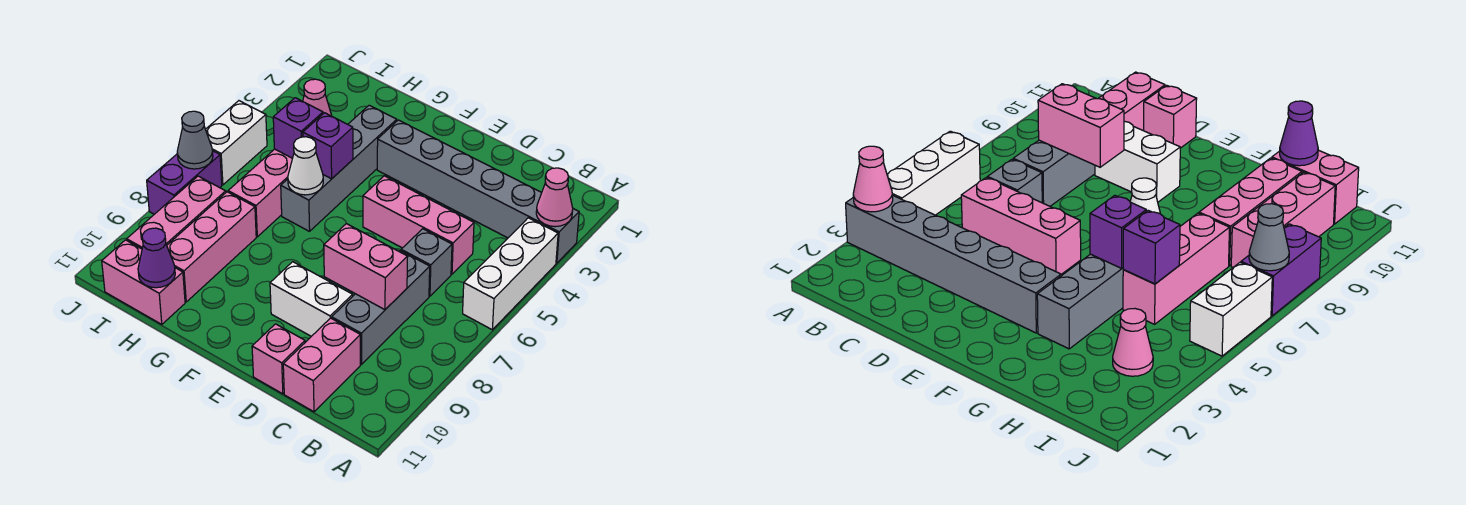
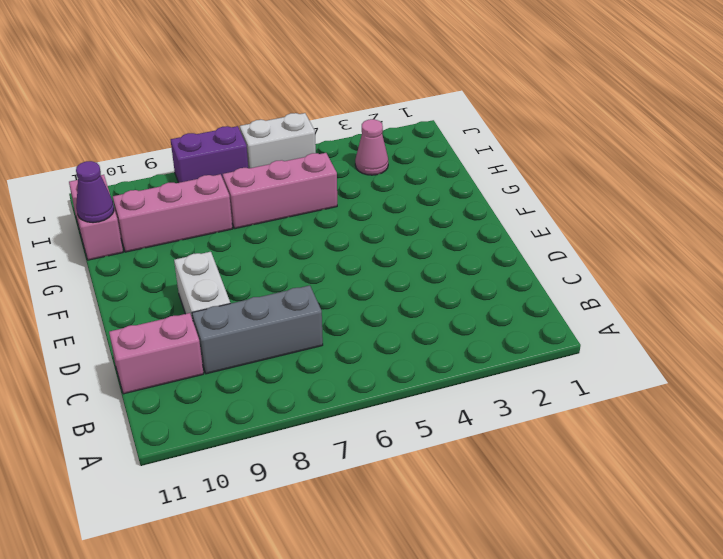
none -> grey 1x6 brick [377,120,579,263]
none -> white 1x3 brick [463,218,558,330]
none -> pink 1x3 brick [363,176,474,274]

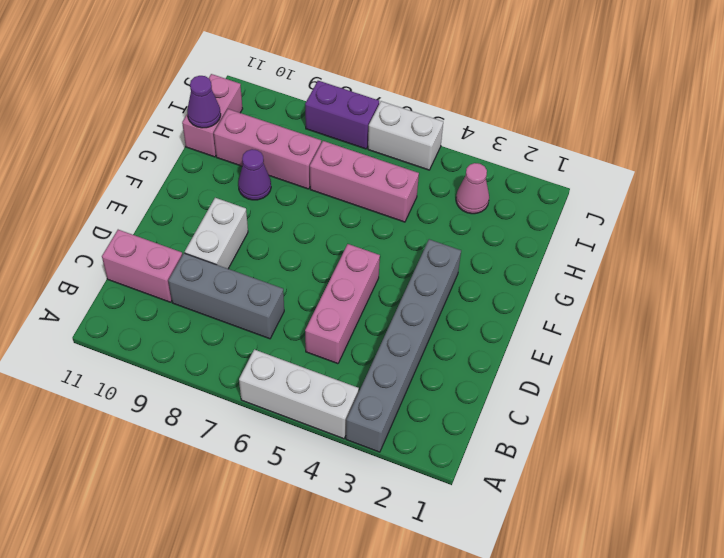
purple 1x1 cone [238,149,271,200] -> none
none -> grey 1x1 brick [401,229,452,296]
none -> pink 1x1 brick [252,324,305,394]
none -> grey 1x4 brick [281,105,397,231]

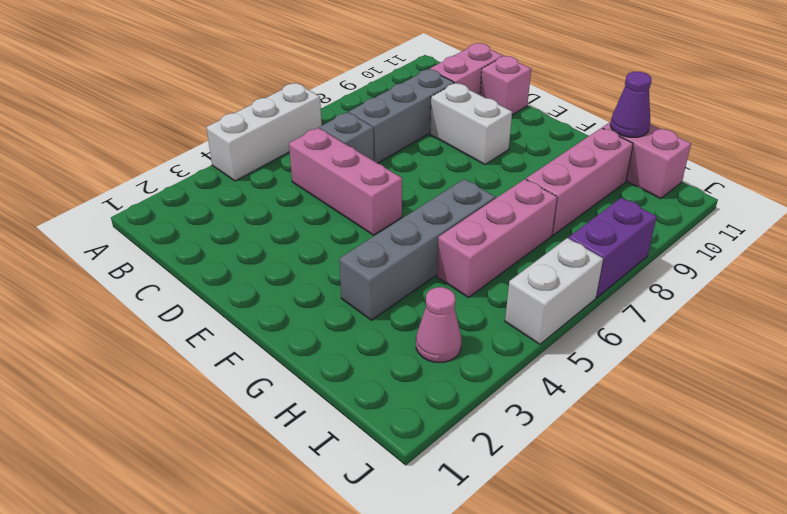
none -> grey 1x6 brick [377,120,579,263]
none -> pink 1x3 brick [127,176,226,249]
none -> pink 1x1 cone [536,168,573,227]

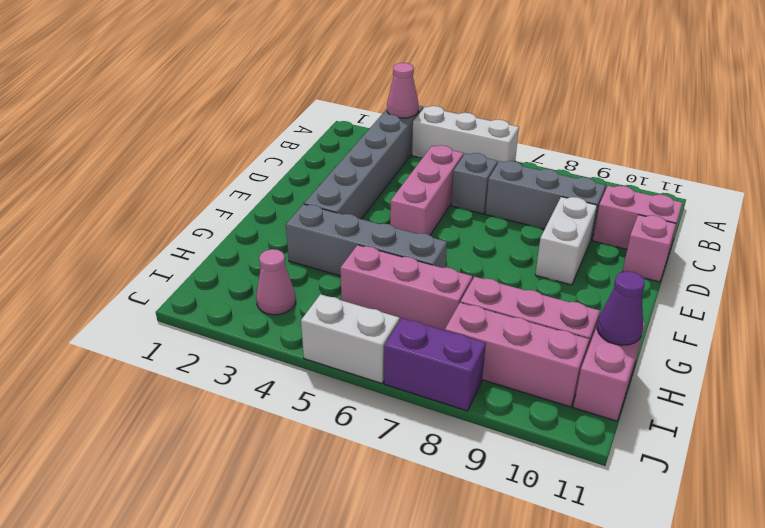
none -> pink 1x2 brick [324,224,408,310]
none -> purple 1x1 brick [303,113,353,179]
none -> white 1x1 cone [288,137,323,195]

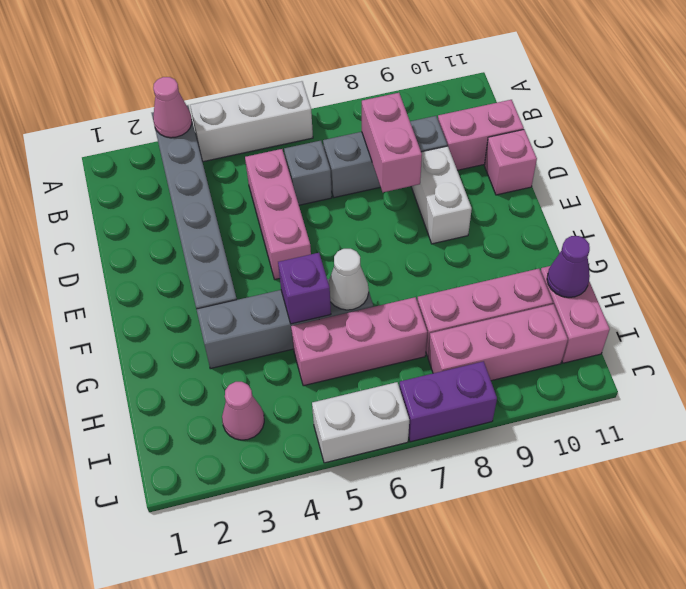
none -> purple 1x1 brick [273,98,323,158]
none -> grey 1x1 cone [177,111,213,169]

